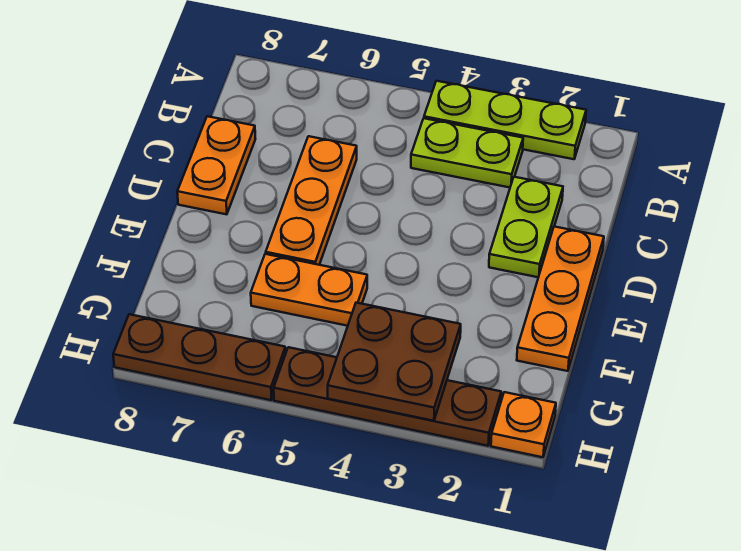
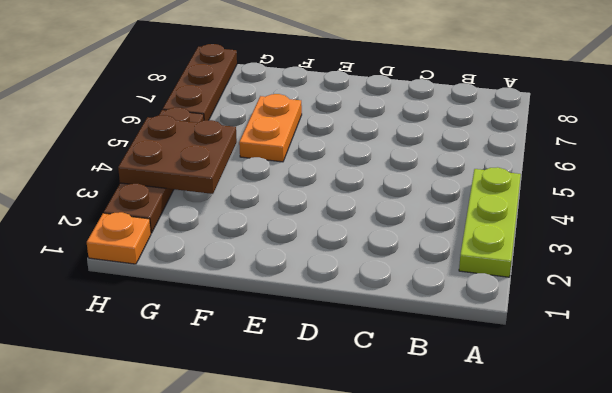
none -> lime 1x2 plate [411,118,523,188]
none -> lime 1x2 plate [489,177,563,277]

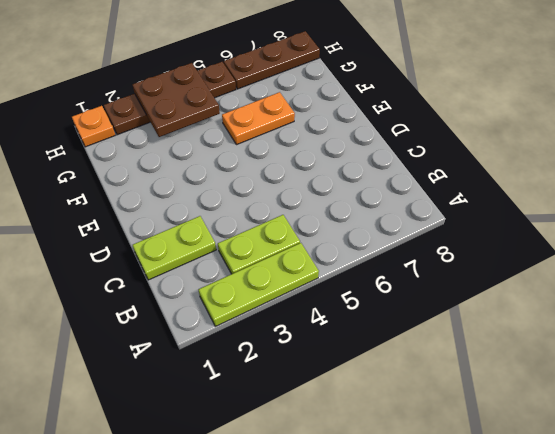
lime 1x2 plate [133,216,216,280] -> lime 1x2 plate turned to [489,177,563,277]
none -> orange 1x3 plate [266,136,357,265]
none -> orange 1x2 plate [177,116,255,214]

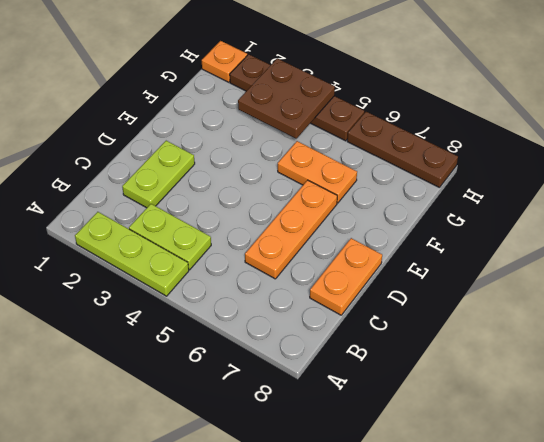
none -> orange 1x3 plate [517,227,604,371]

